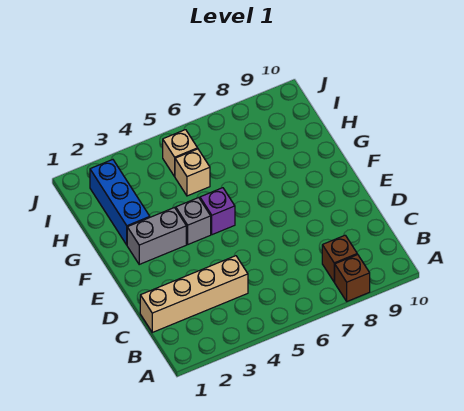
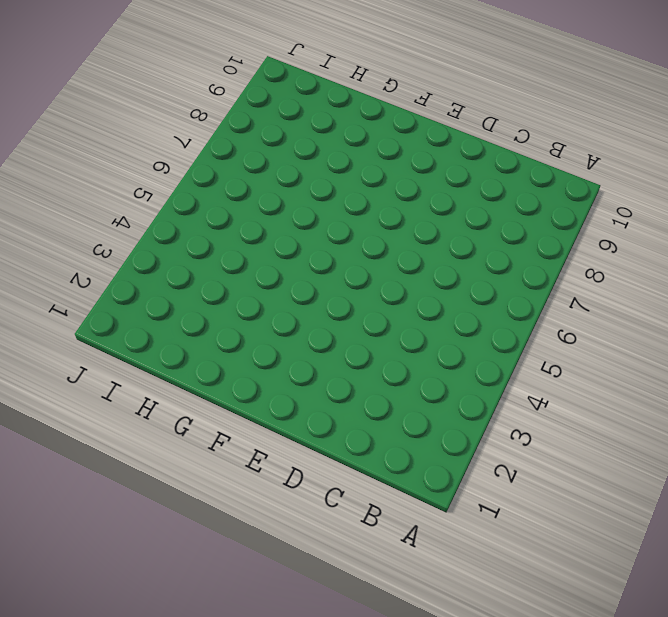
none -> brown 1x1 brick [335,254,370,301]
none -> brown 1x1 brick [322,235,357,282]

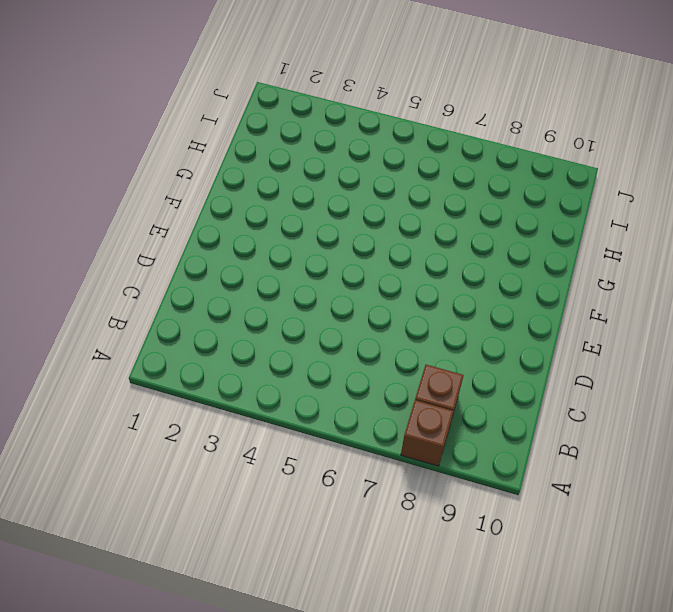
none -> tan 1x4 brick [140,256,248,332]
none -> grey 1x2 brick [127,208,186,264]

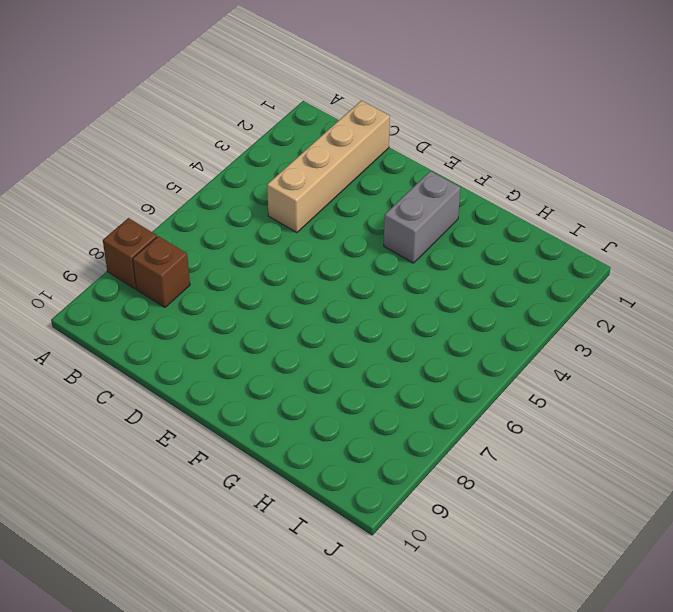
none -> grey 1x1 brick [176,198,211,244]
none -> purple 1x1 brick [200,188,235,235]

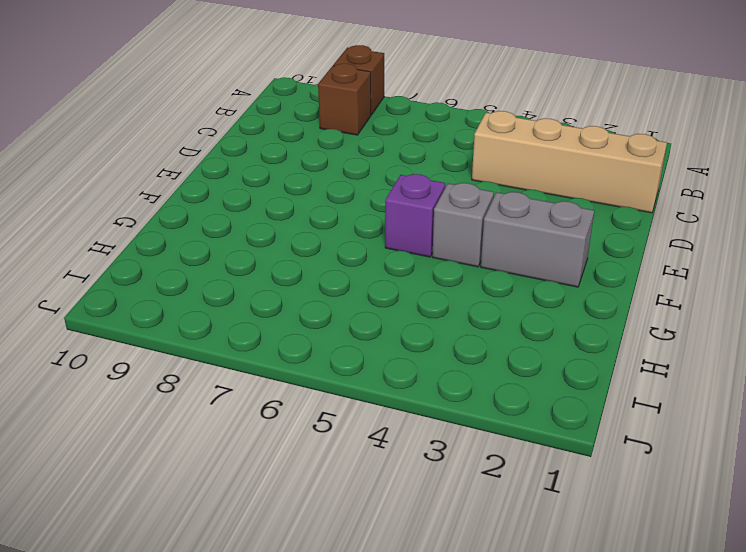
none -> blue 1x3 brick [90,160,150,245]
none -> tan 1x1 brick [175,149,210,196]

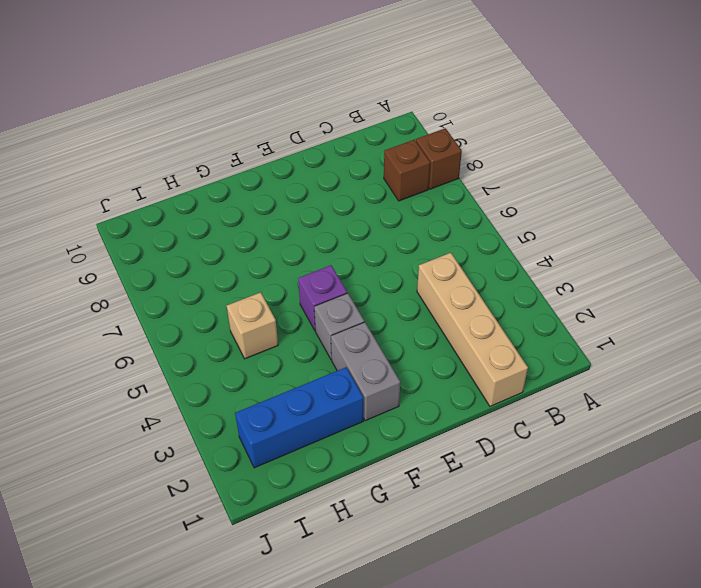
none -> tan 1x1 brick [163,130,198,176]

